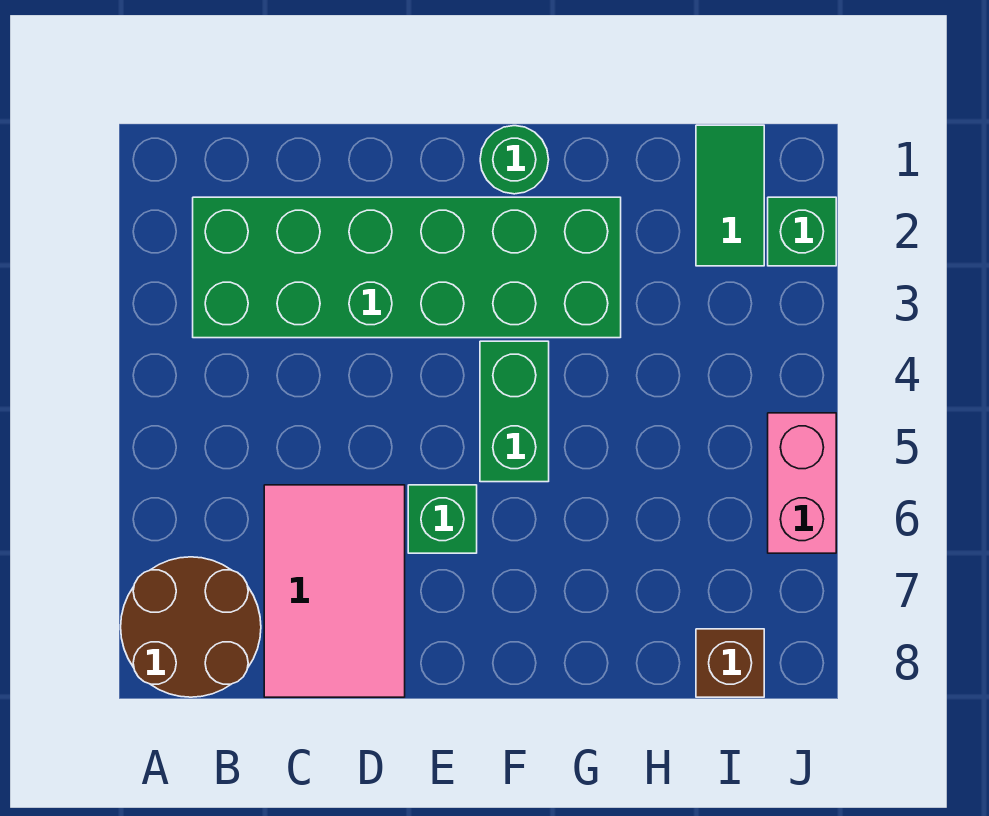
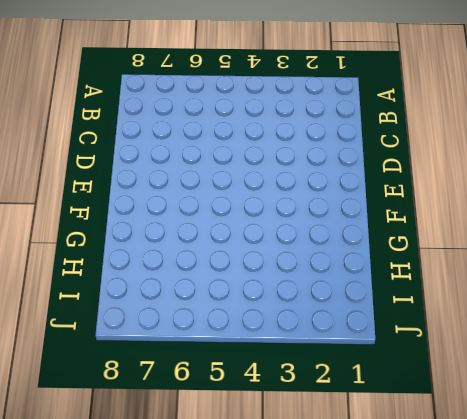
none -> brown 2x2 round brick [121,557,261,697]
none -> green 2x6 brick [193,197,621,338]

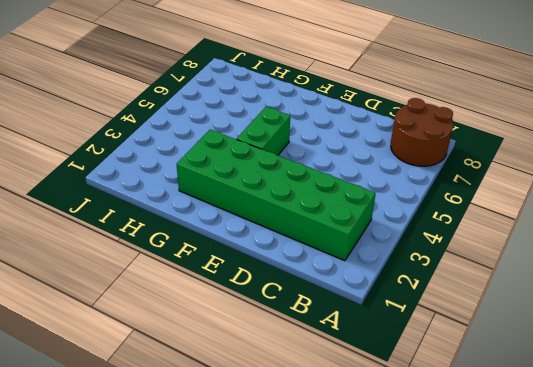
none -> pink 2x3 tile [264,485,405,697]
none -> green 1x1 brick [408,485,477,553]

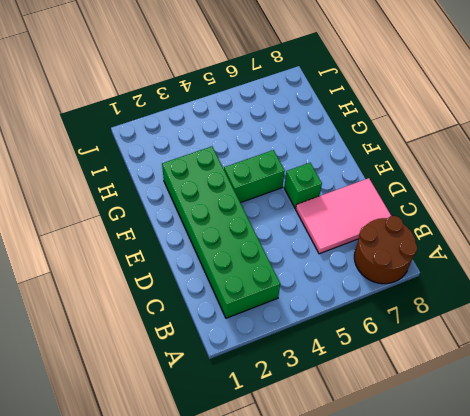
none -> green 1x1 round brick [480,126,549,194]
none -> green 1x2 tile [696,125,764,266]

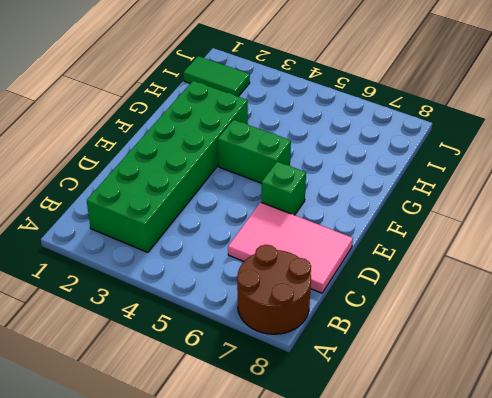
none -> green 1x1 round brick [480,126,549,194]
none -> brown 1x1 brick [696,629,764,697]

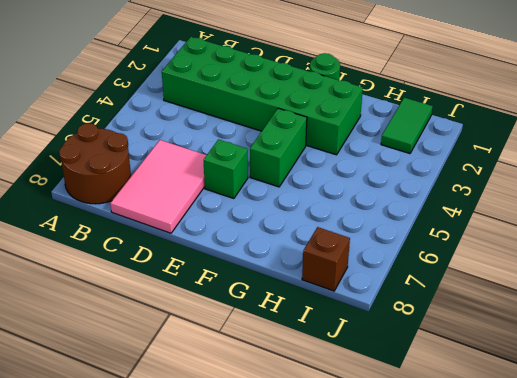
none -> green 1x1 brick [768,197,836,266]
none -> pink 1x2 brick [768,413,836,553]

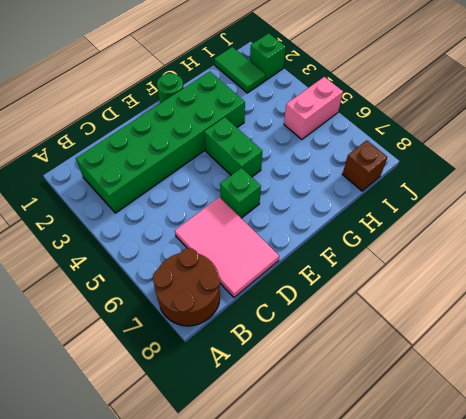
pink 1x2 brick [284,77,343,140] -> pink 1x2 brick turned to [768,413,836,553]

